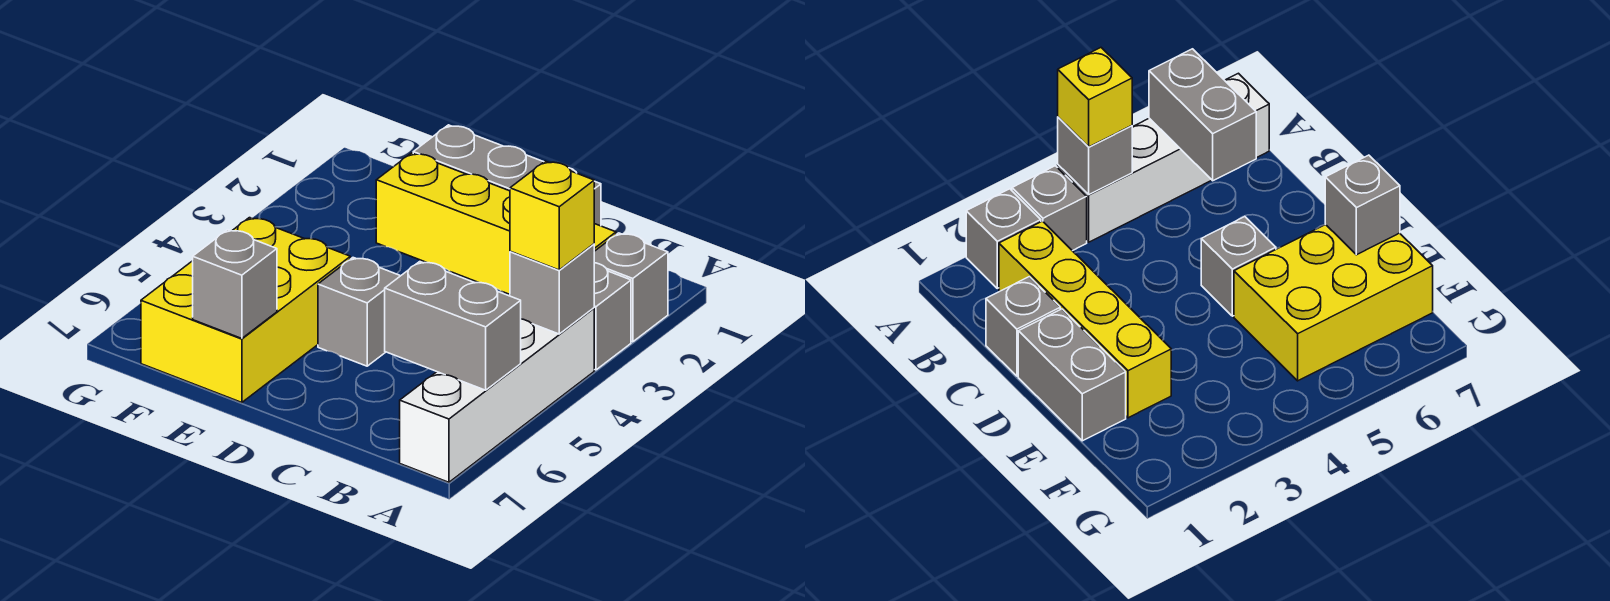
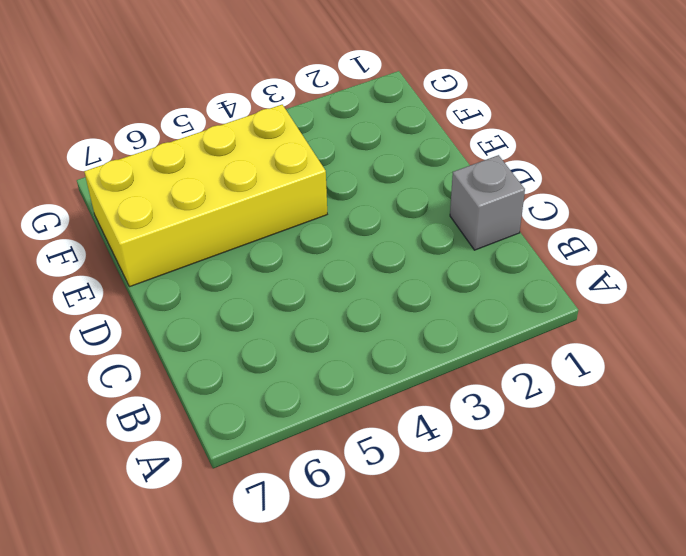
yellow 2x4 brick [84,105,327,287] -> yellow 2x3 brick [141,218,350,403]
none -> grey 1x1 brick [594,233,668,342]
none -> grey 1x1 brick [594,263,631,370]
none -> white 1x4 brick [400,308,594,482]

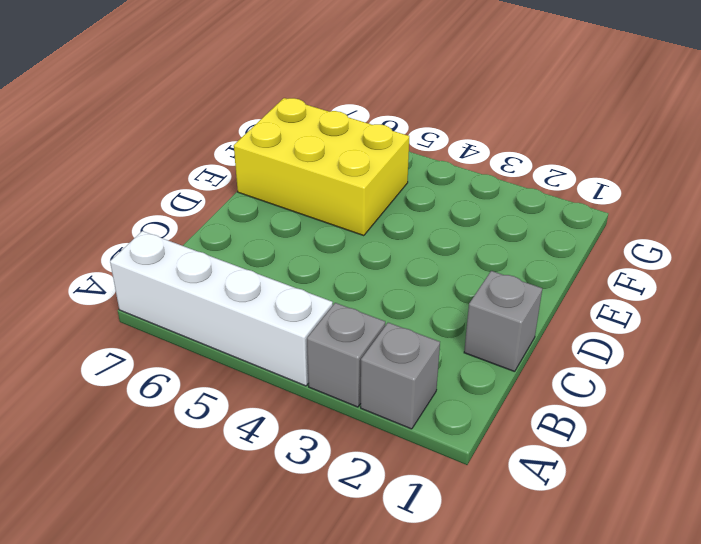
none -> yellow 1x4 brick [376,153,616,294]
none -> grey 1x2 brick [413,125,543,191]
none -> grey 1x1 brick [318,258,400,366]

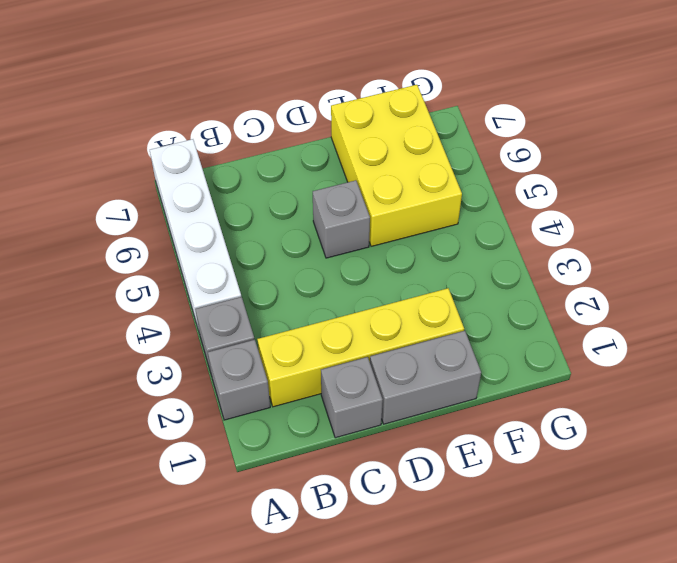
none -> grey 1x1 brick [510,244,594,334]
none -> grey 1x2 brick [385,262,521,390]
none -> grey 1x1 brick [193,230,277,339]

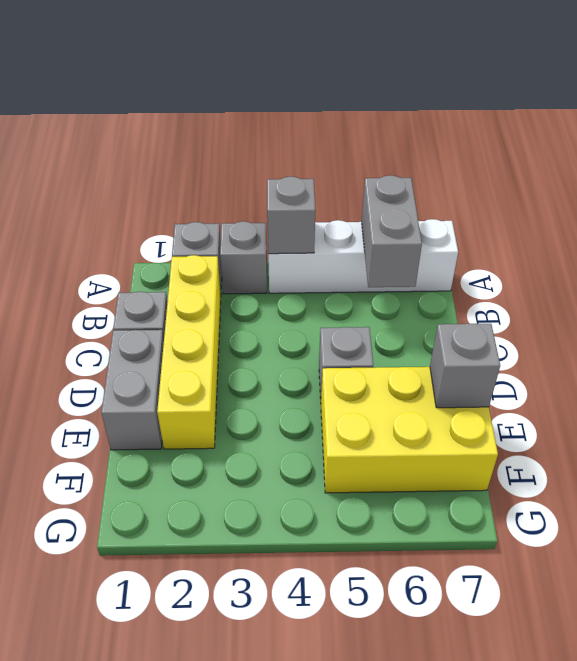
none -> yellow 1x1 brick [510,161,594,270]

